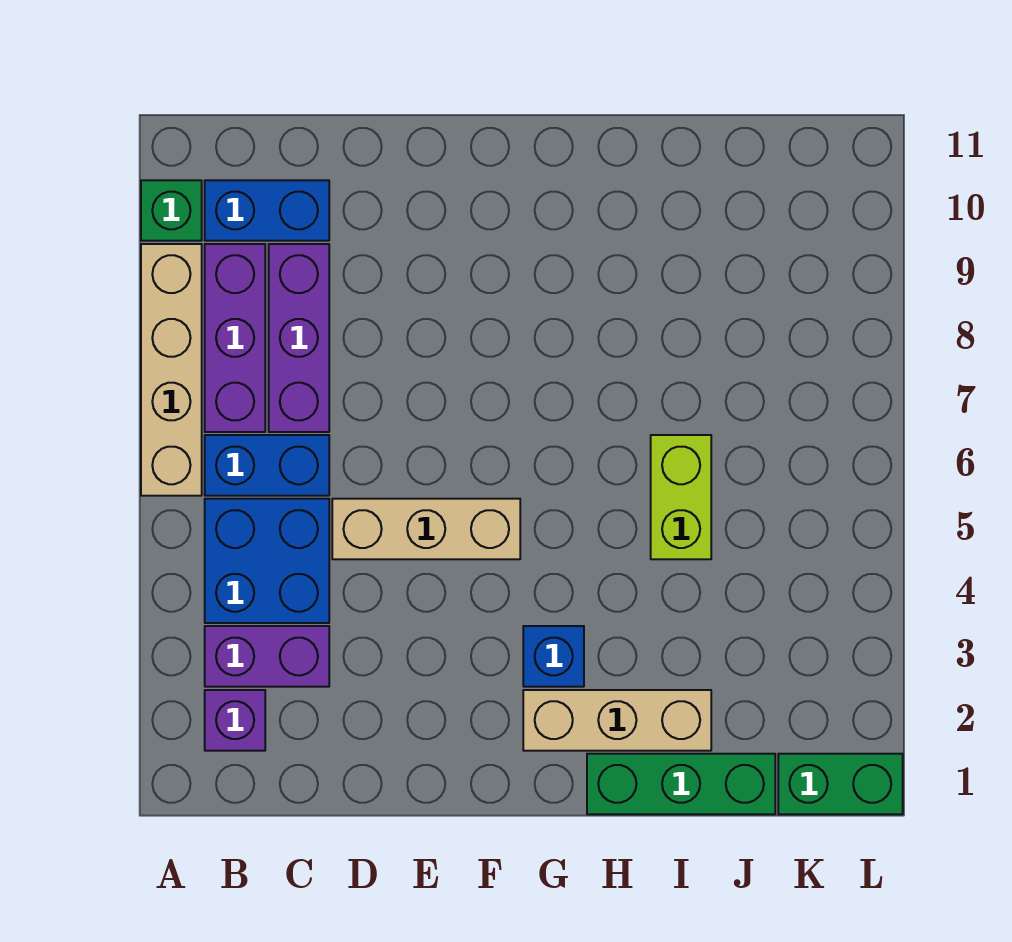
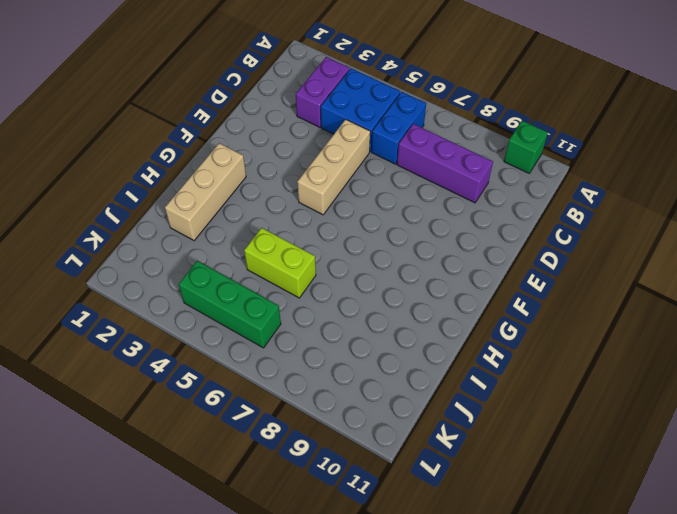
green 1x3 brick [179,261,281,348] -> green 1x3 brick turned to [587,754,775,814]
none -> tan 1x4 brick [141,244,202,496]
none -> purple 1x1 brick [205,690,265,751]
none -> purple 1x3 brick [205,244,265,432]

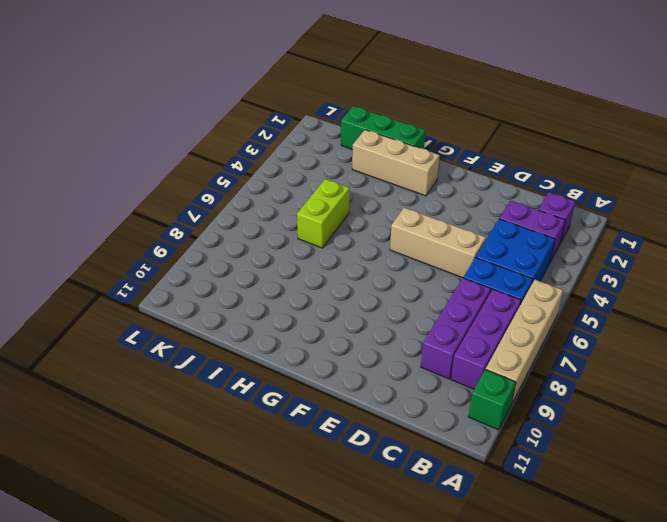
none -> blue 1x2 brick [205,180,329,241]
none -> blue 1x1 brick [523,626,584,687]
none -> green 1x2 brick [778,754,903,814]

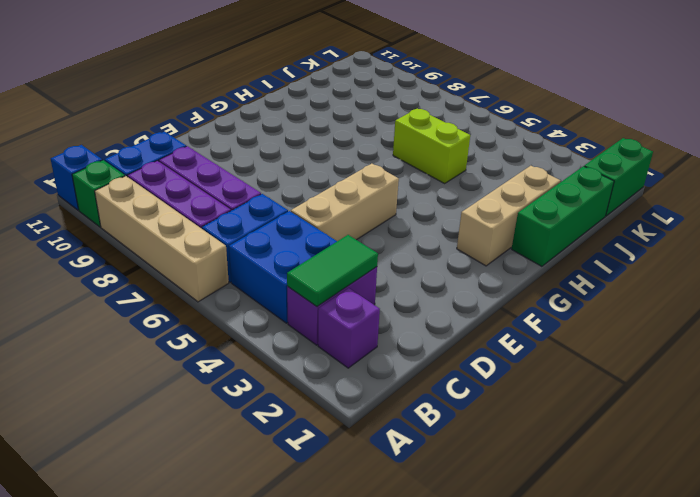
blue 1x1 brick [51,145,102,210] -> blue 1x1 brick moved to [523,626,584,687]
green 1x2 tile [287,235,378,306] -> none

